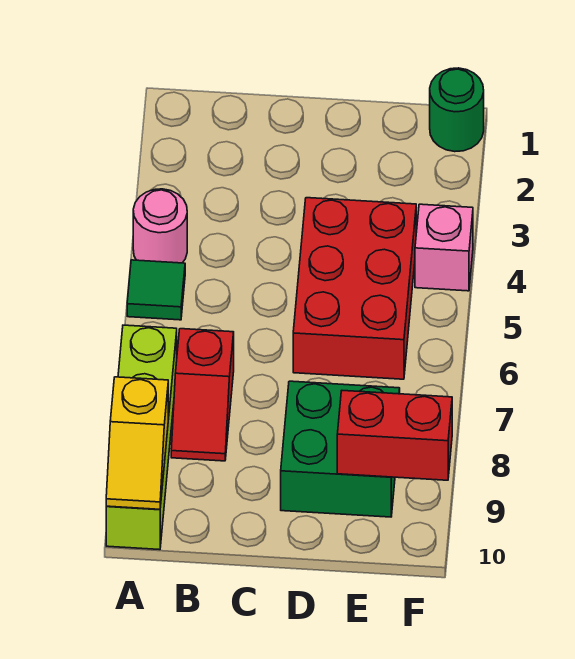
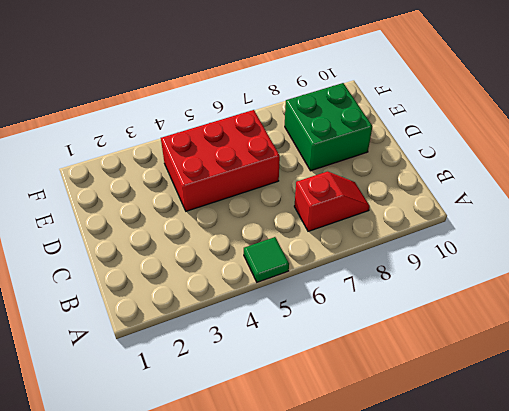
none -> pink 1x1 round brick [133,189,187,263]
none -> lime 1x4 brick [106,325,177,550]

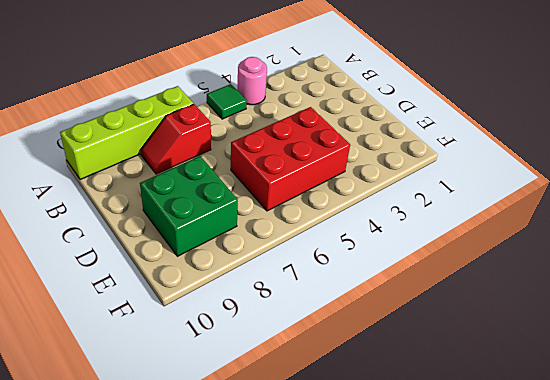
none -> green 1x1 round brick [430,68,484,152]
none -> pink 1x1 brick [415,204,473,291]

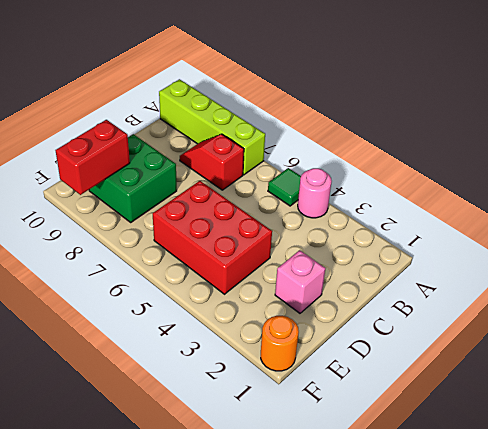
pink 1x1 brick [275,250,325,313] -> pink 1x1 brick moved to [415,204,473,291]
orange 1x1 round brick [261,316,299,371] -> green 1x1 round brick [430,68,484,152]
none -> yellow 1x2 slope [106,377,168,509]

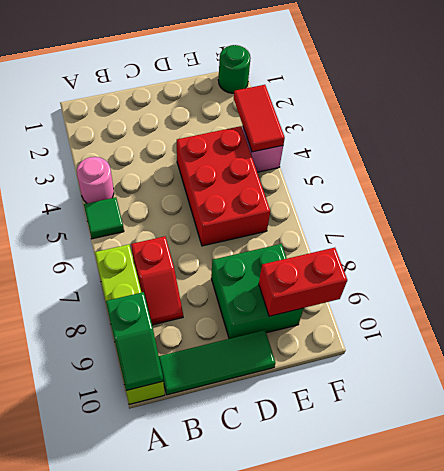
green 1x2 slope [106,292,164,391] -> yellow 1x2 slope [106,377,168,509]
green 1x3 tile [159,330,276,395] -> none
red 1x2 tile [234,85,285,152] -> none

